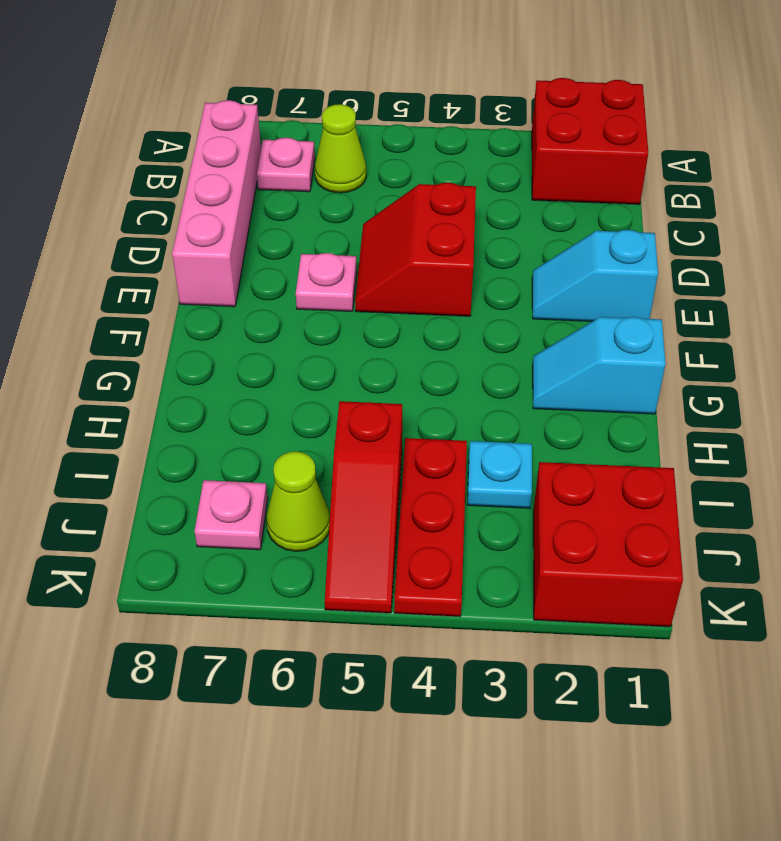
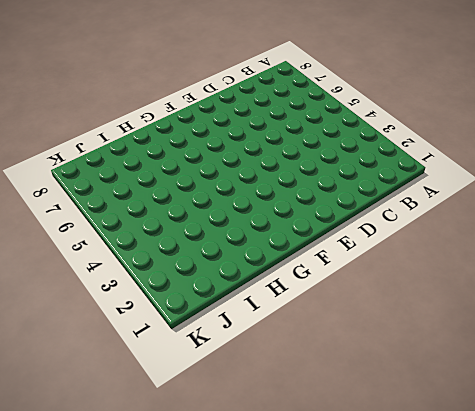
none -> red 2x2 brick [532,78,648,204]
none -> lime 1x1 cone [315,104,366,193]
none -> pink 1x1 plate [257,138,315,192]

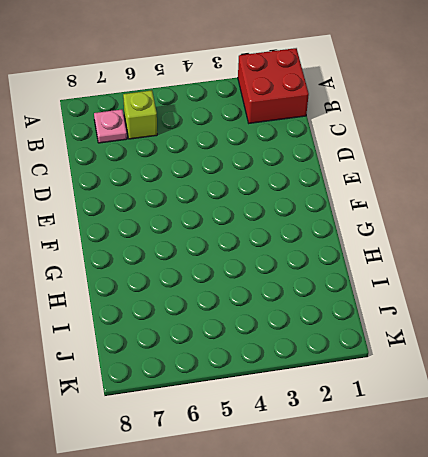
lime 1x1 brick [123,90,157,139] -> lime 1x1 cone [315,104,366,193]
none -> pink 1x4 brick [172,100,261,307]
none -> red 2x2 slope [355,183,476,316]
none -> cyan 1x2 slope [532,230,658,321]

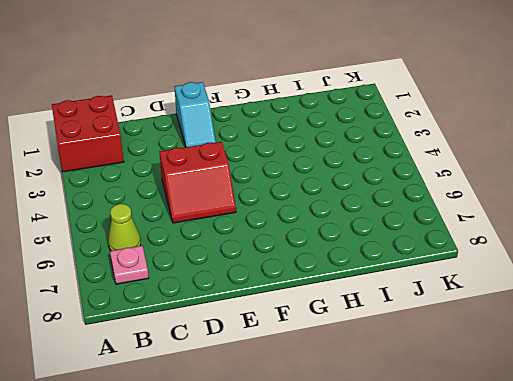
none -> pink 1x4 brick [172,100,261,307]
none -> pink 1x1 plate [296,253,357,311]
none -> cyan 1x2 slope [533,317,666,414]

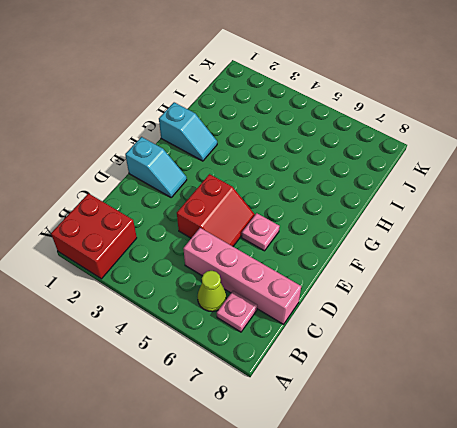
pink 1x4 brick [183,228,301,324] -> pink 1x4 brick turned to [172,100,261,307]
none -> cyan 1x1 plate [468,441,532,508]
none -> red 1x3 plate [394,438,467,616]
none -> red 1x3 slope [325,401,402,613]

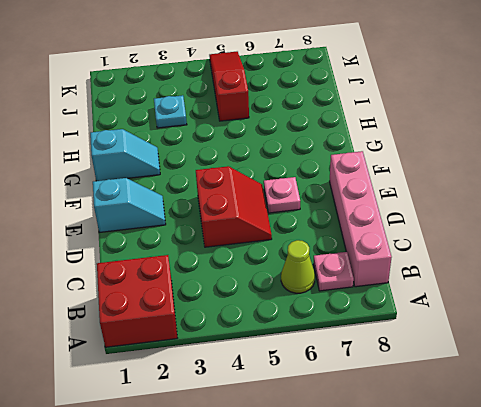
none -> red 1x3 plate [394,438,467,616]
none -> red 2x2 brick [533,462,683,627]
none -> lime 1x1 cone [267,451,330,551]

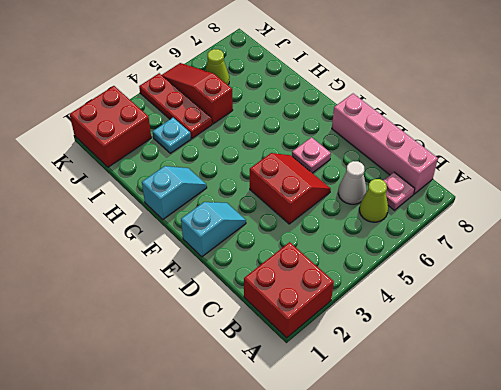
white 1x1 cone [338,161,366,204] -> none
none -> pink 1x1 plate [194,480,268,550]

